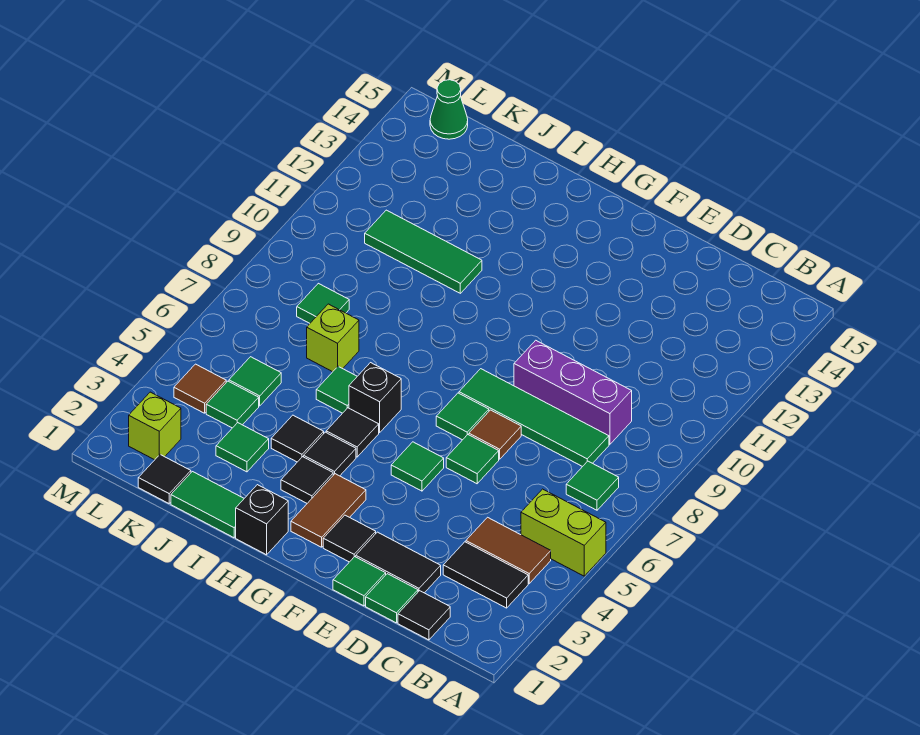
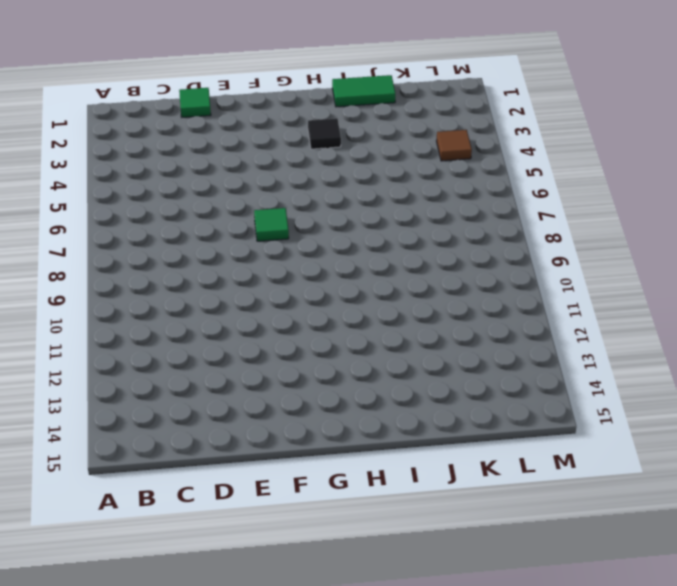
none -> lime 1x2 brick [521,489,606,576]
none -> black 1x2 tile [443,542,528,608]
none -> brown 1x2 tile [466,517,551,583]
none -> green 1x1 tile [566,461,619,510]

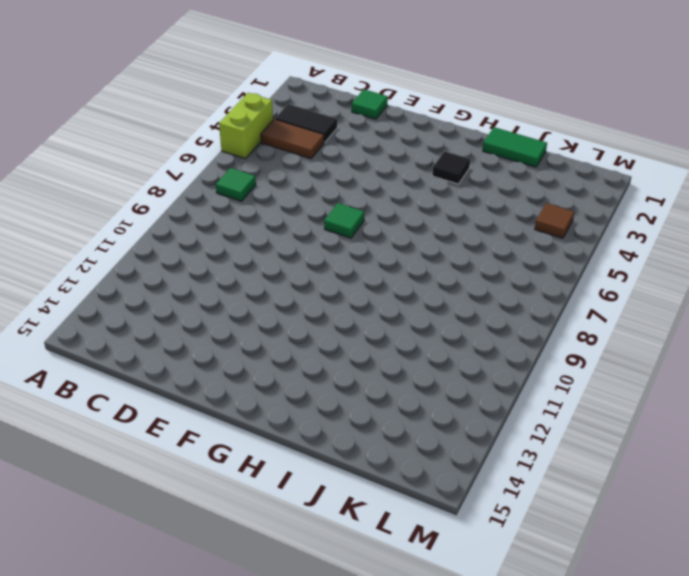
lime 1x2 brick [219,93,273,159] -> lime 1x2 brick turned to [521,489,606,576]
none -> black 1x1 tile [398,591,450,640]
none -> green 1x4 tile [459,369,609,467]
none -> purple 1x3 brick [514,340,632,444]
none -> black 1x2 tile [356,532,441,593]

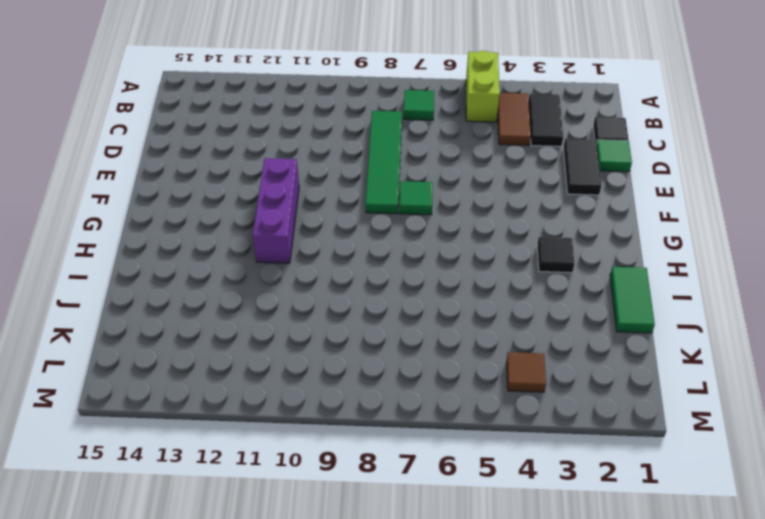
purple 1x3 brick [253,158,299,263] -> purple 1x3 brick moved to [514,340,632,444]
none -> green 1x1 tile [333,557,386,606]
none -> green 1x1 tile [446,435,499,484]
none -> brown 1x1 tile [469,410,521,459]
none -> black 1x1 tile [323,515,376,562]

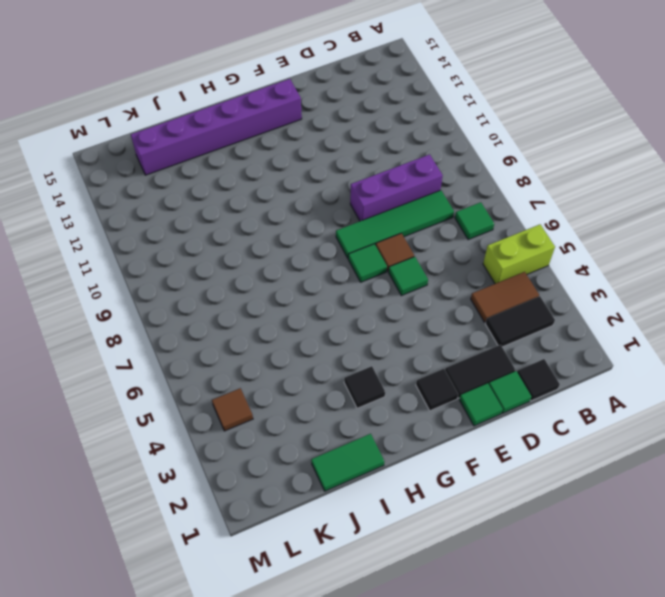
purple 1x6 brick [131,79,302,175] -> none
none -> green 1x1 tile [391,442,444,491]
none -> brown 1x2 tile [291,474,366,547]
none -> black 1x1 brick [236,485,288,555]
none -> black 1x1 tile [304,432,356,476]

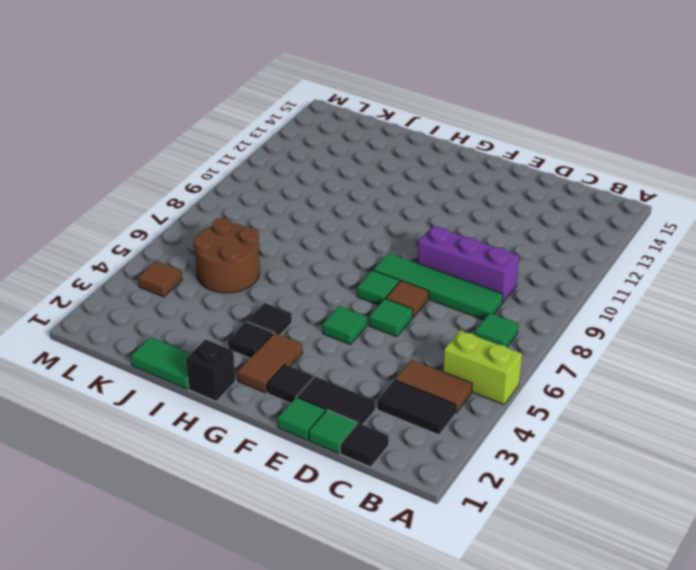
brown 2x2 round brick [193,218,260,293] -> green 1x1 tile [229,357,281,406]
none -> black 1x1 tile [326,408,379,457]
none -> black 1x1 brick [349,363,401,432]
none -> black 1x1 tile [271,415,324,462]
none -> green 1x1 tile [316,366,357,413]

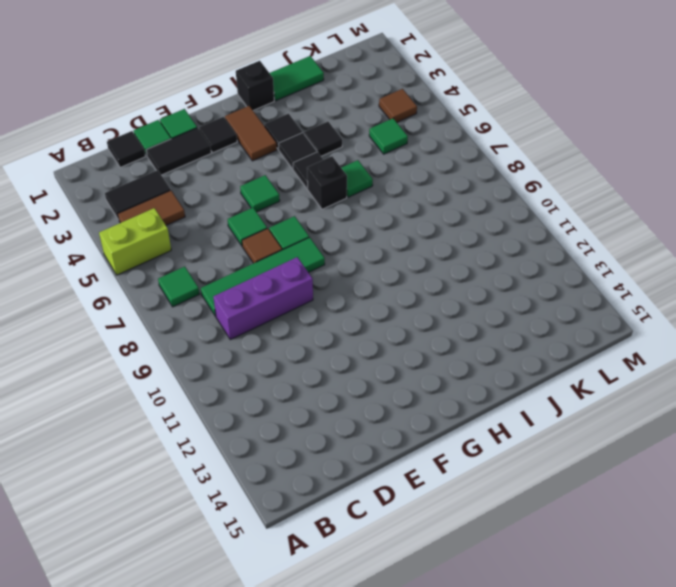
none -> green 1x3 tile [365,210,482,293]
none -> green 1x1 tile [216,423,269,472]
none -> lime 1x1 brick [307,304,359,372]
none -> black 1x1 tile [138,455,191,503]

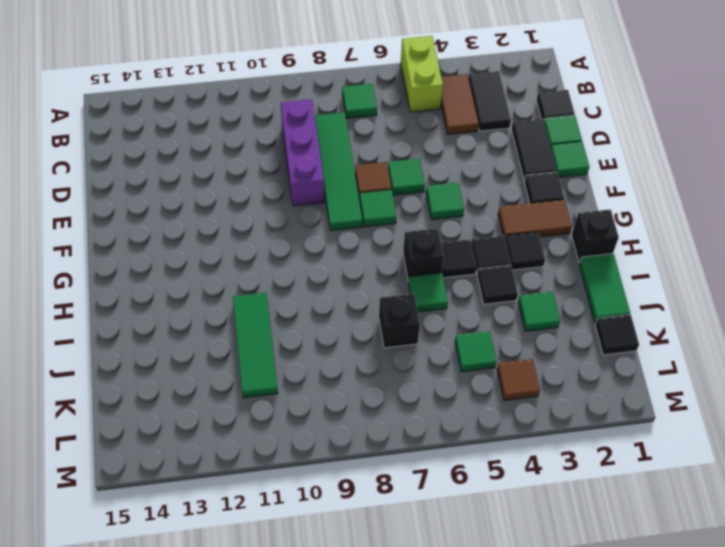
black 1x1 brick [379,294,420,348] -> lime 1x1 brick [307,304,359,372]
none -> green 1x1 tile [206,381,259,428]
none -> green 1x1 tile [297,283,349,323]
none -> lime 1x1 brick [129,392,181,460]
none -> green 1x1 cone [430,80,468,139]

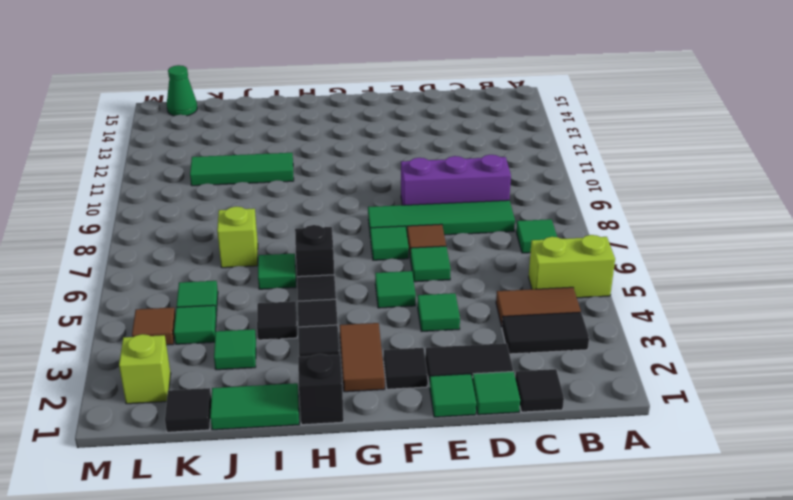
green 1x1 tile [418,293,460,331] -> green 1x1 tile moved to [297,283,349,323]

